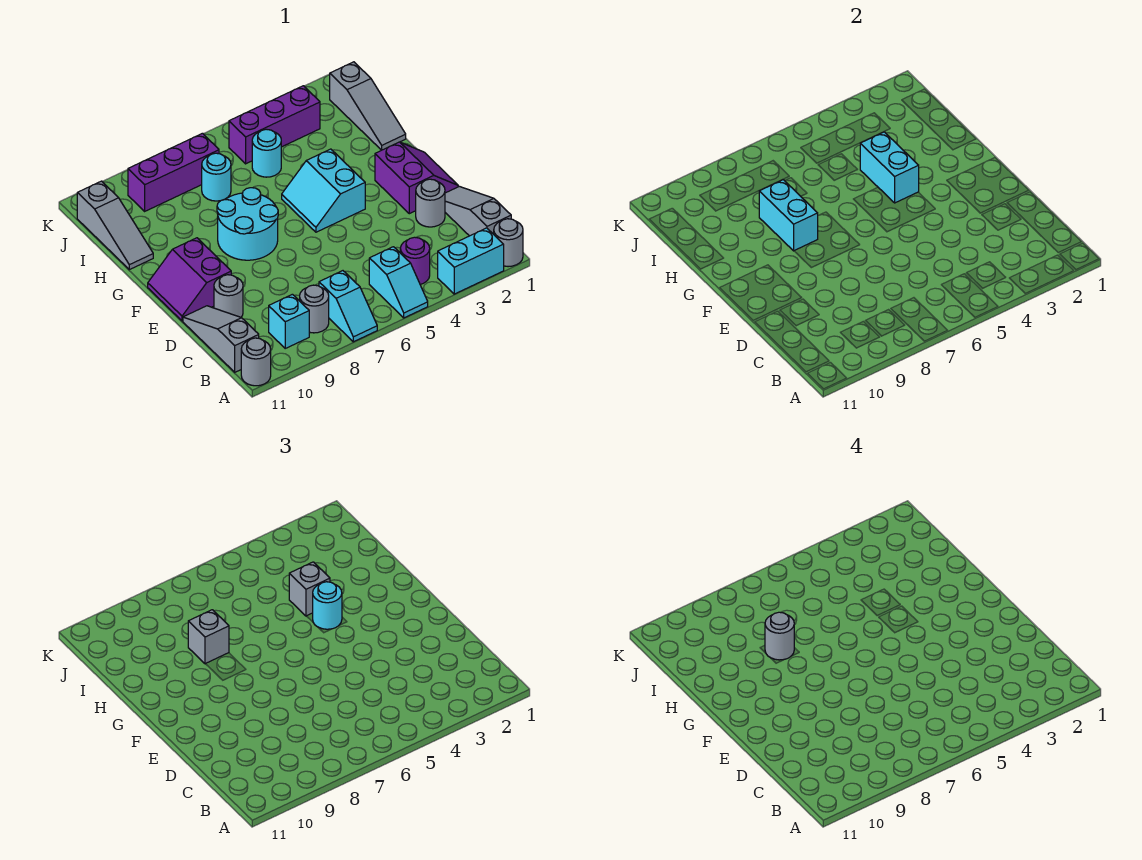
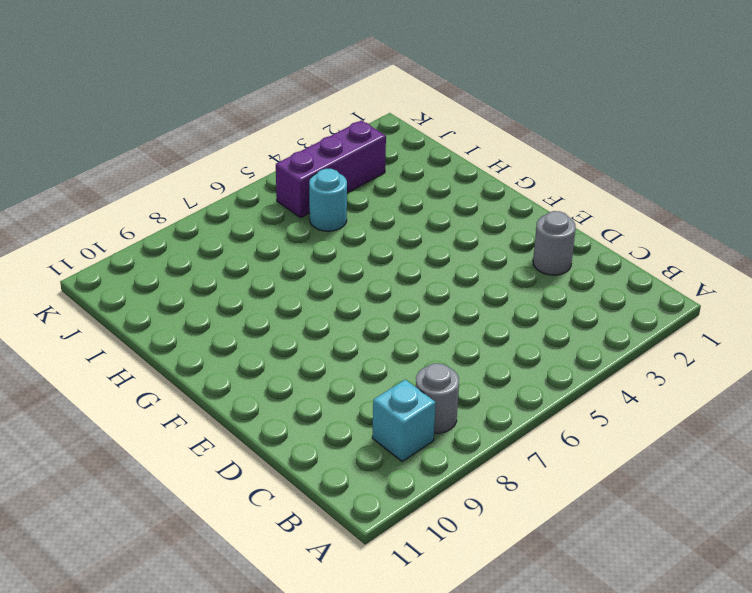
none -> grey 1x1 round brick [494,219,523,267]
none -> cyan 1x2 brick [438,228,504,294]
none -> cyan 1x2 slope [369,247,428,318]

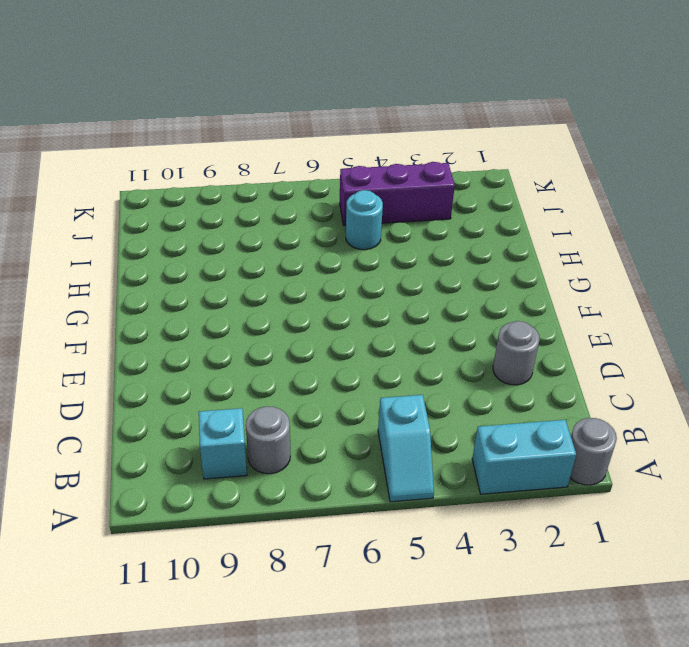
none -> cyan 1x2 slope [319,271,377,342]
none -> grey 1x1 round brick [241,338,271,386]
none -> grey 1x3 slope [445,186,511,236]

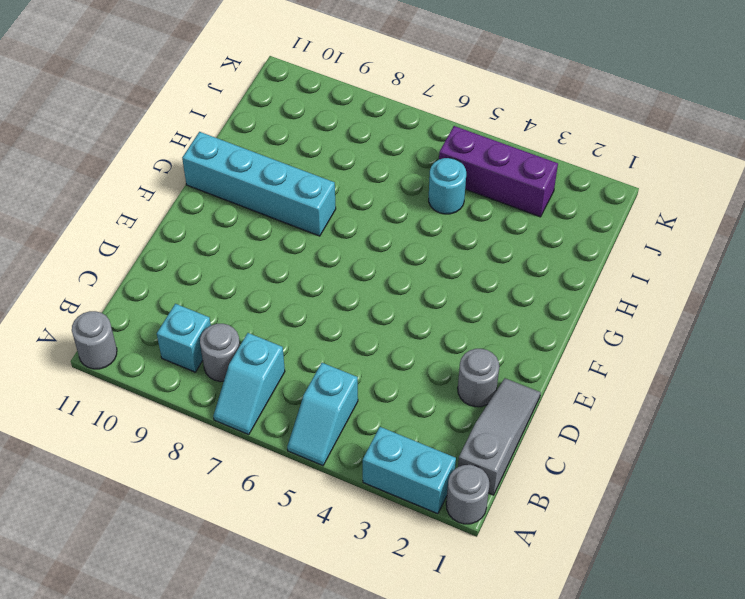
cyan 1x4 brick [182,132,336,236] -> cyan 2x2 round brick [217,188,278,260]
none -> purple 1x1 round brick [400,237,430,284]
none -> grey 1x3 slope [183,306,259,372]
none -> grey 1x1 round brick [214,275,243,317]

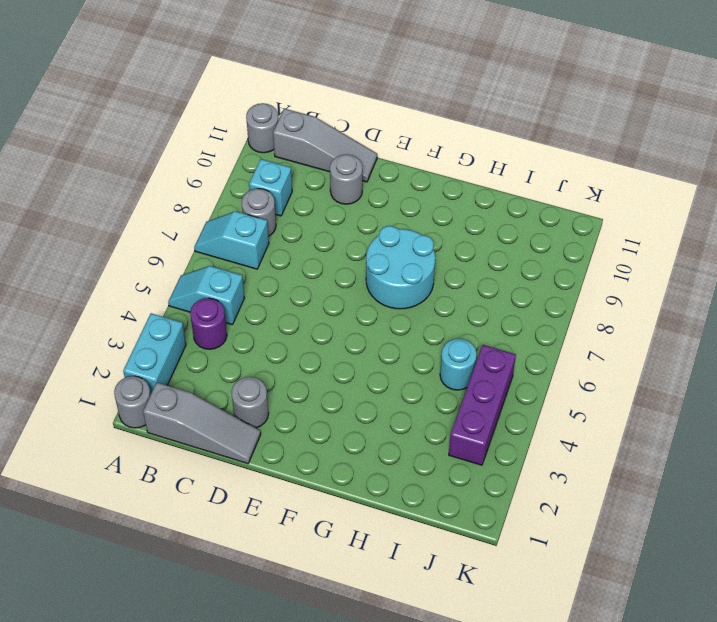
none -> purple 2x2 slope [375,142,458,214]
none -> purple 2x2 slope [148,238,231,321]
none -> cyan 2x2 slope [282,149,365,232]

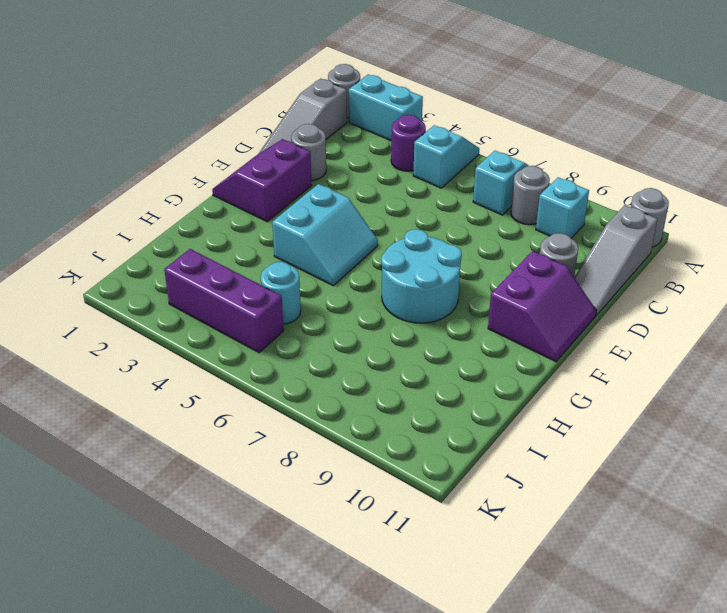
none -> grey 1x3 slope [330,62,406,150]
none -> grey 1x3 slope [77,181,153,270]
none -> cyan 1x1 round brick [202,153,231,201]

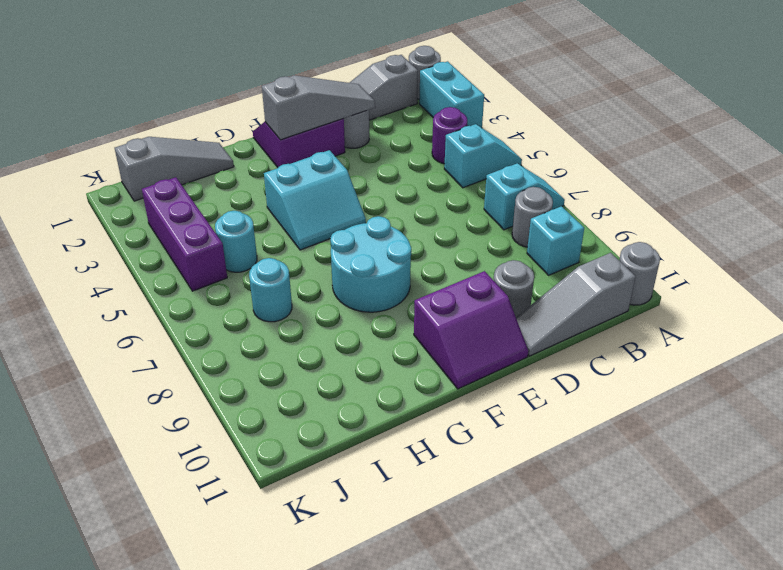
grey 1x3 slope [262,75,375,140] -> grey 1x3 slope moved to [77,181,153,270]
none -> purple 1x3 brick [128,133,219,211]
none -> cyan 1x2 brick [860,132,919,203]
none -> cyan 1x2 brick [759,180,818,251]

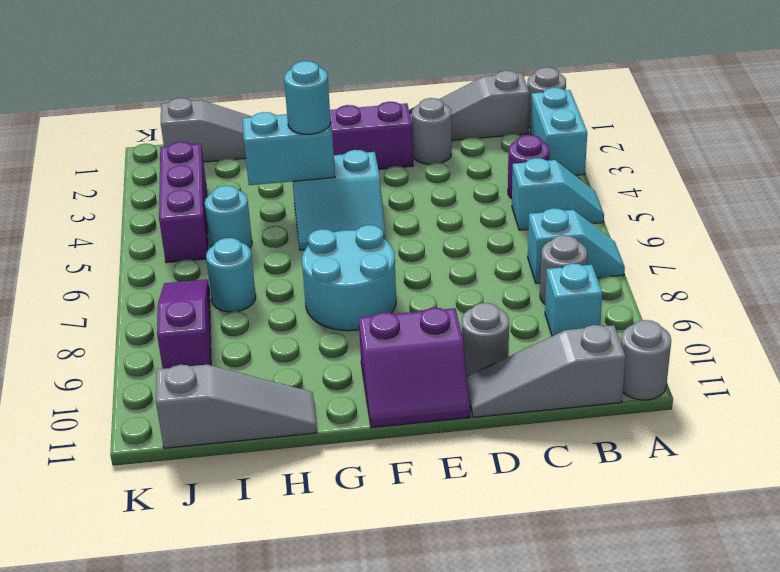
purple 1x3 slope [157,279,211,369] -> purple 1x3 brick [128,133,219,211]
none -> cyan 1x2 brick [759,180,818,251]
none -> grey 1x1 brick [289,562,330,616]
none -> grey 1x1 brick [188,610,229,664]

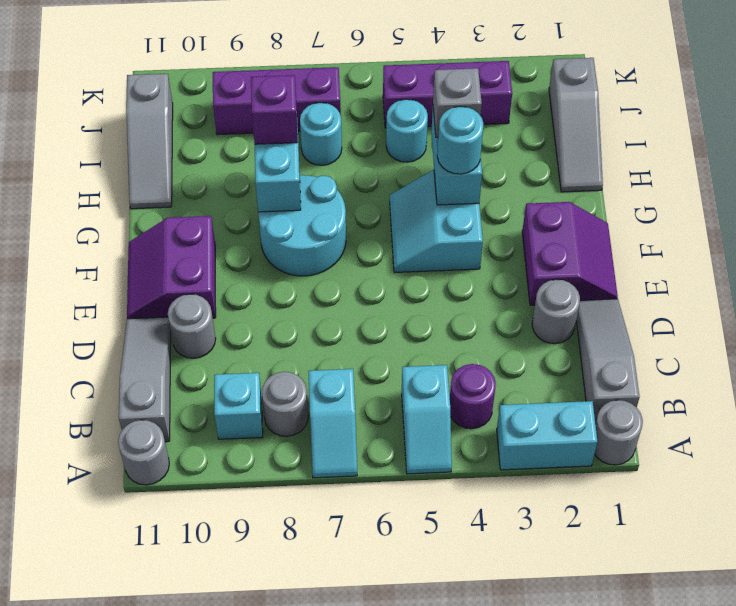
purple 1x1 brick [251,75,298,144] -> grey 1x1 brick [188,610,229,664]
none -> grey 1x1 round brick [765,612,794,660]

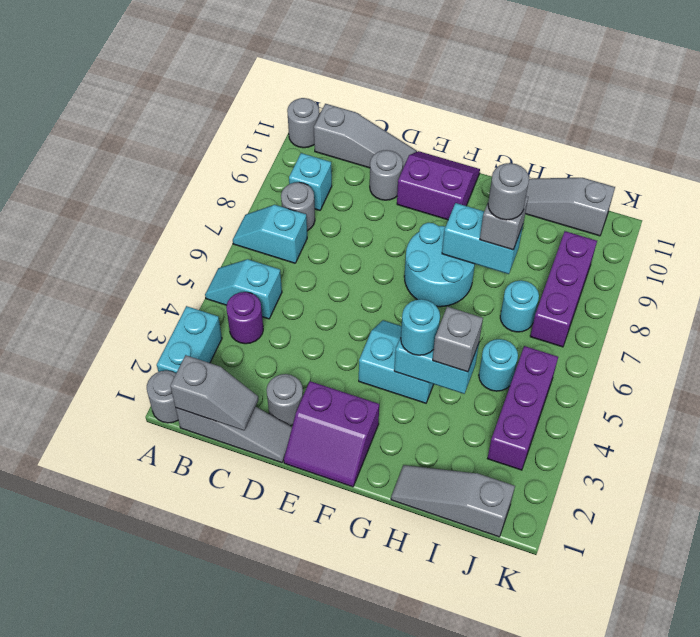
grey 1x2 slope [170,355,258,430] -> none

